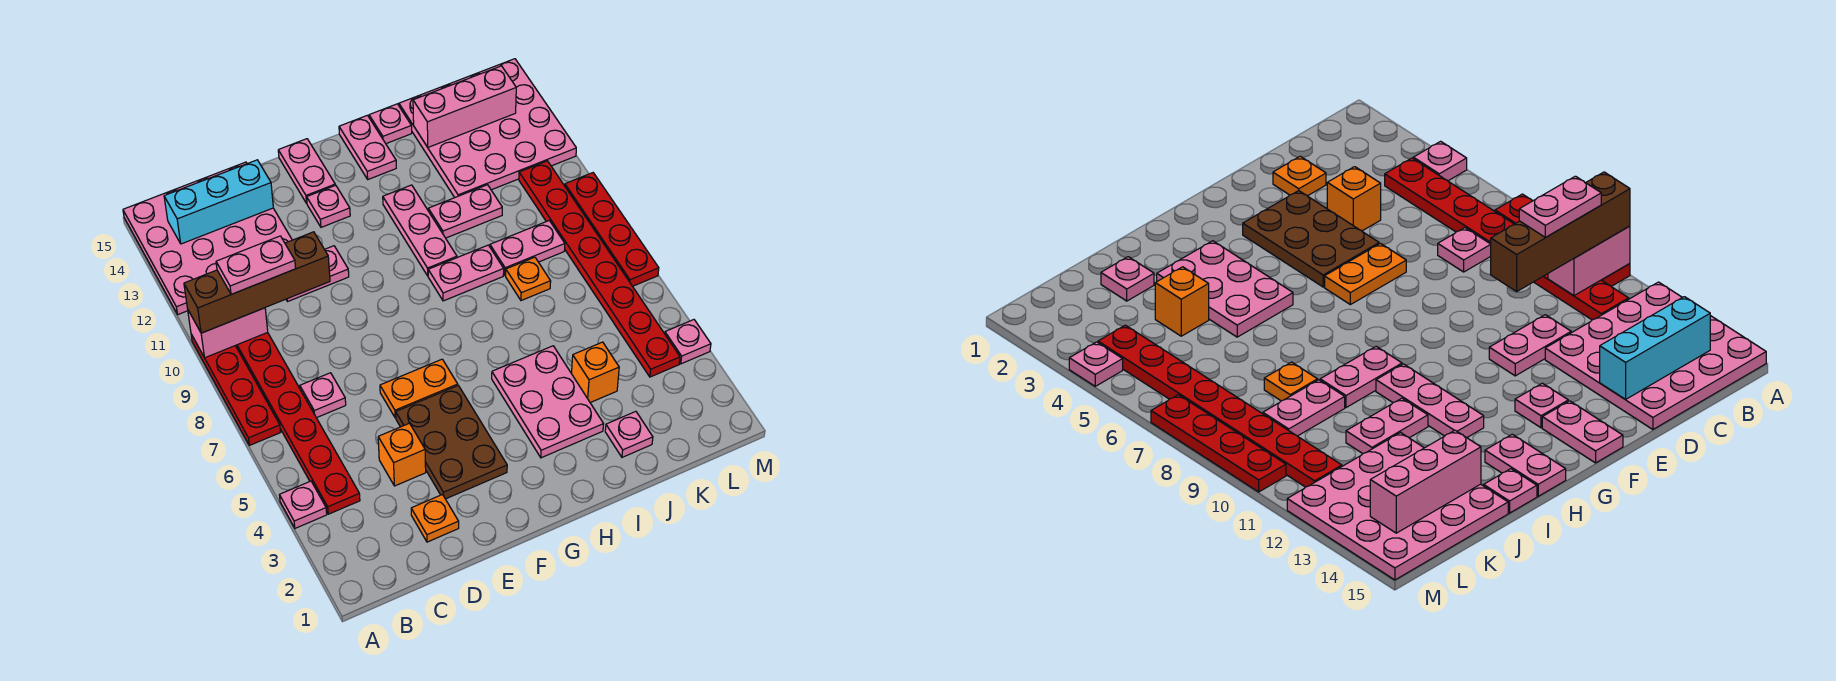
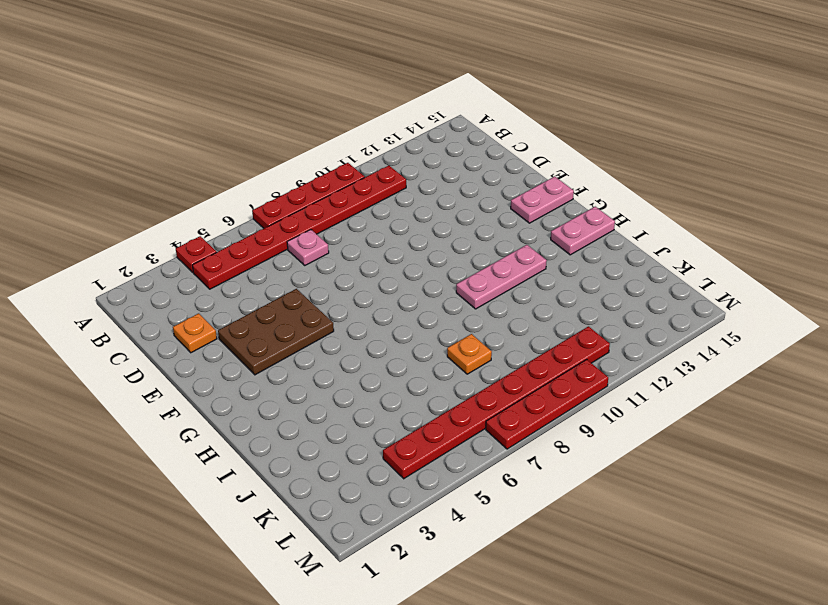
red 1x1 plate [176,236,217,272] -> pink 1x1 plate [280,481,327,528]
none -> pink 4x4 plate [123,162,292,314]
none -> orange 1x1 brick [378,423,426,486]
none -> pink 1x2 plate [286,246,349,302]
none -> orange 1x2 plate [380,359,458,418]

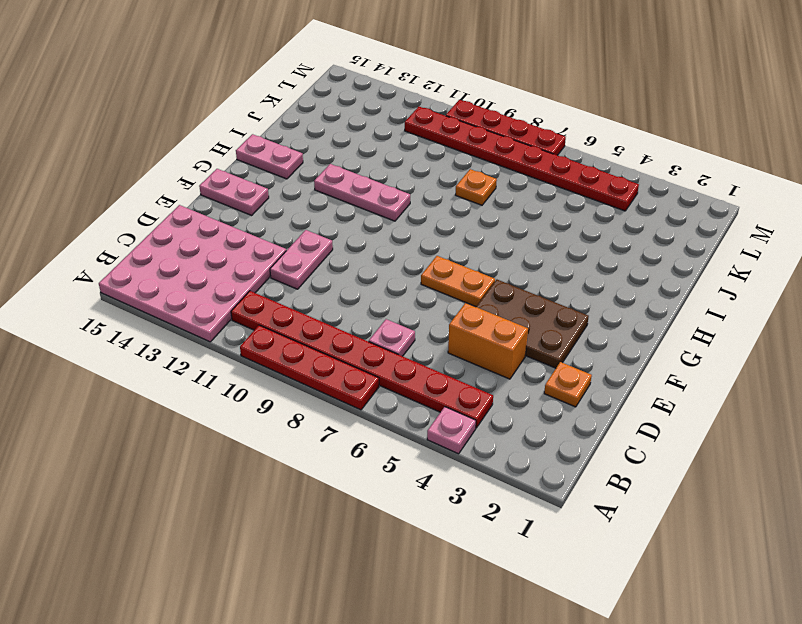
orange 1x2 brick [448,303,528,379] -> orange 1x1 brick [378,423,426,486]
orange 1x2 plate [421,256,495,307] -> orange 1x2 plate turned to [380,359,458,418]
none -> pink 1x1 plate [307,185,350,227]
none -> pink 2x3 plate [492,346,604,458]
none -> pink 1x2 plate [428,245,504,301]
none -> pink 1x2 plate [428,185,502,238]

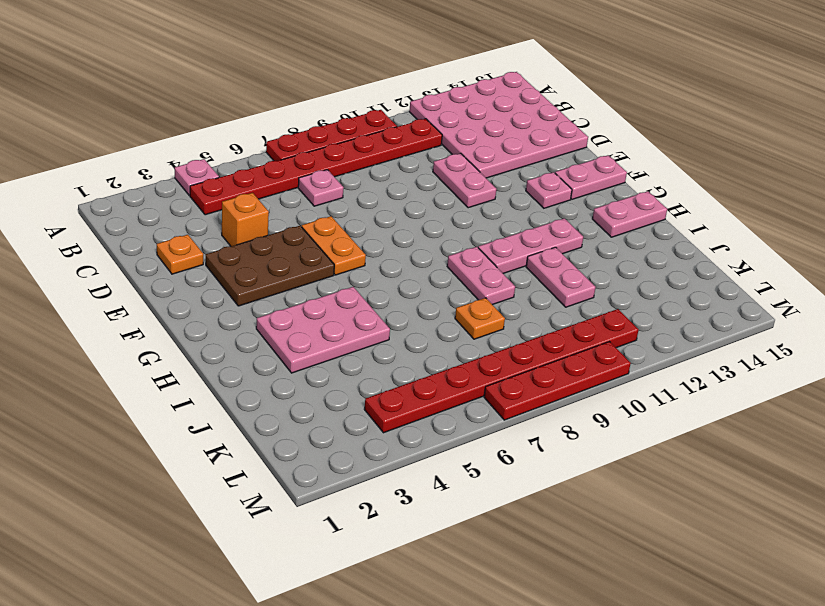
none -> pink 1x1 plate [369,104,412,144]
none -> pink 1x1 plate [605,411,653,457]
none -> orange 1x1 brick [572,342,619,403]
none -> pink 1x2 plate [490,221,565,276]

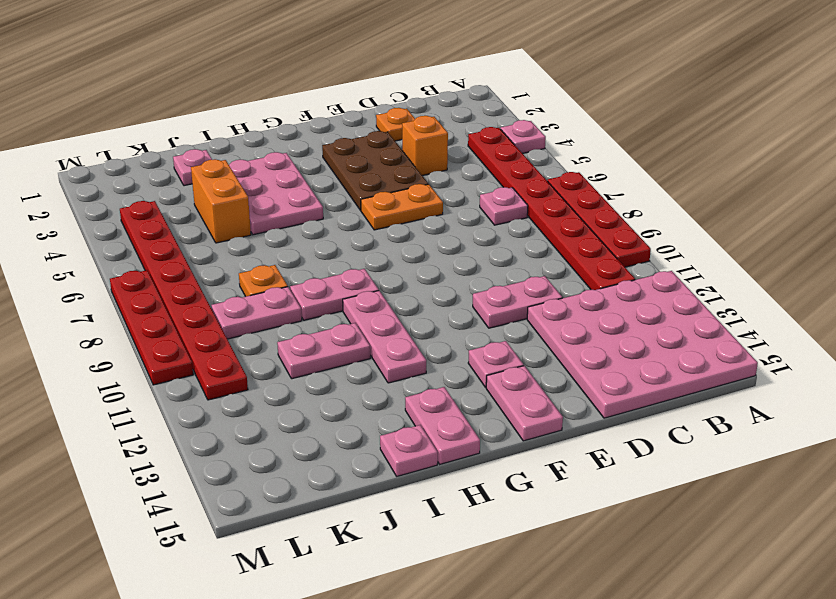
orange 1x2 brick [191,159,251,243] -> orange 1x1 brick [572,342,619,403]
none -> pink 4x4 plate [399,59,576,198]
none -> pink 1x1 plate [665,320,711,364]
none -> pink 1x2 brick [188,308,268,358]
none -> cyan 1x3 brick [164,160,273,244]

